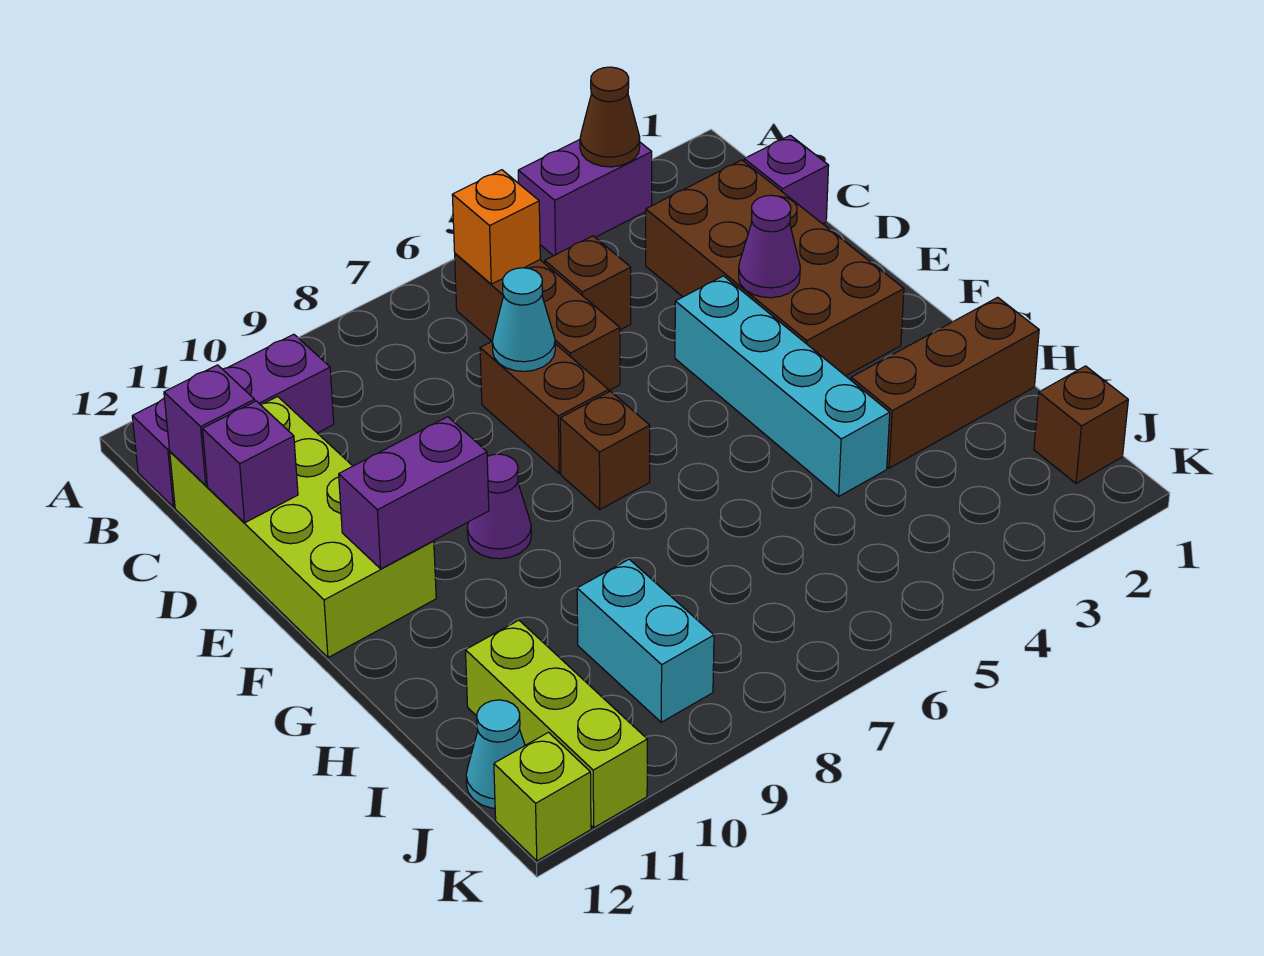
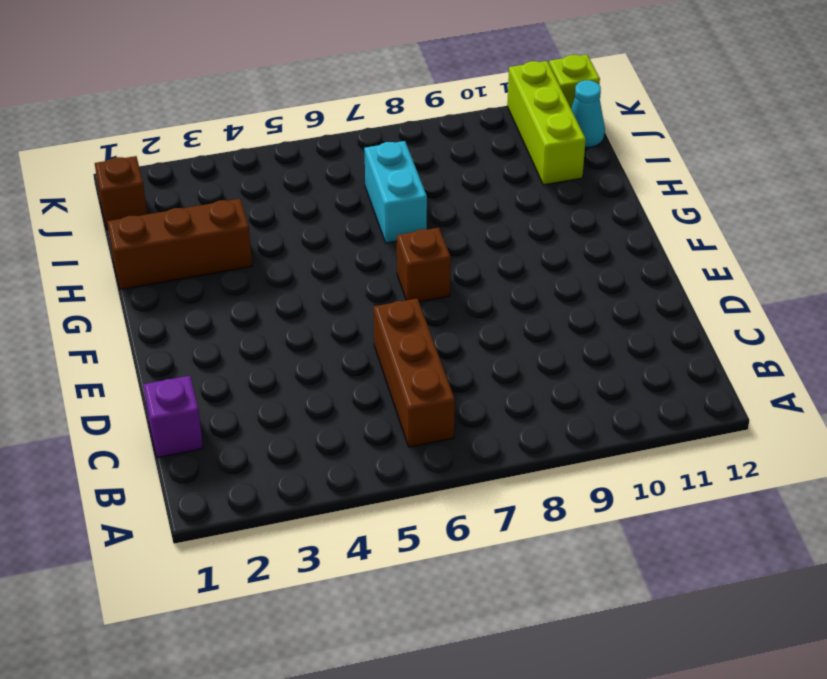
cyan 1x2 brick [364,141,427,243] -> cyan 1x2 brick moved to [577,559,714,722]
none -> purple 1x2 brick [518,140,652,256]
none -> purple 1x3 brick [132,334,334,507]
none -> brown 2x4 brick [646,160,904,376]

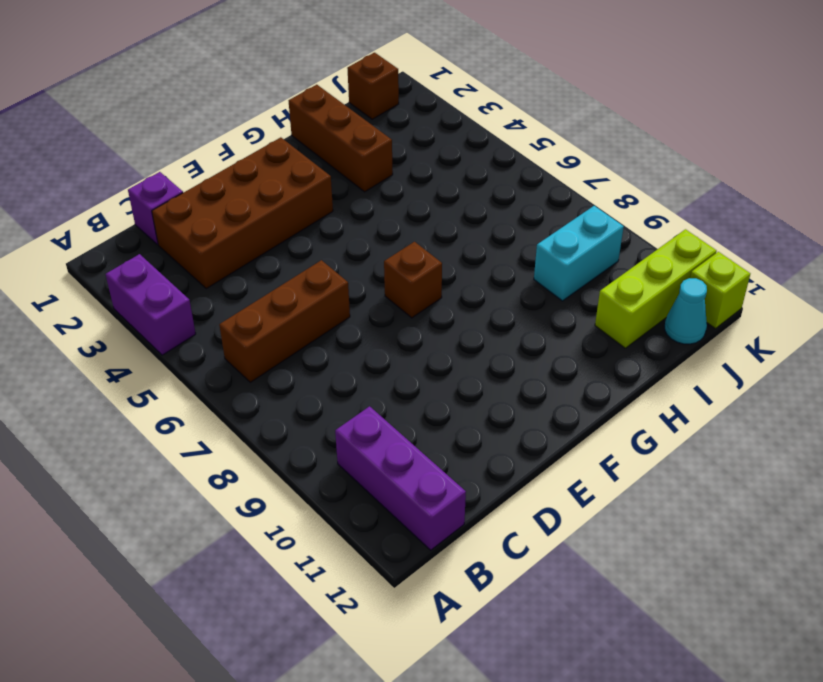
none -> brown 1x1 brick [545,236,631,330]
none -> lime 2x4 brick [170,397,436,658]
none -> brown 1x2 brick [480,342,609,473]

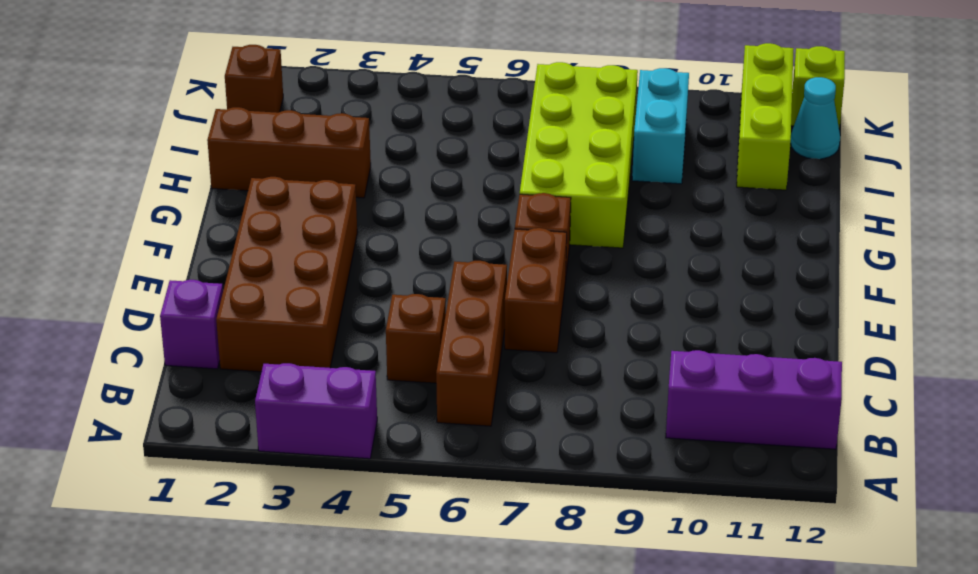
lime 2x4 brick [520,62,638,248] -> lime 2x4 brick moved to [170,397,436,658]
none -> cyan 1x4 brick [675,276,890,496]
none -> purple 1x1 cone [467,454,531,559]
none -> brown 1x1 cone [580,67,640,167]

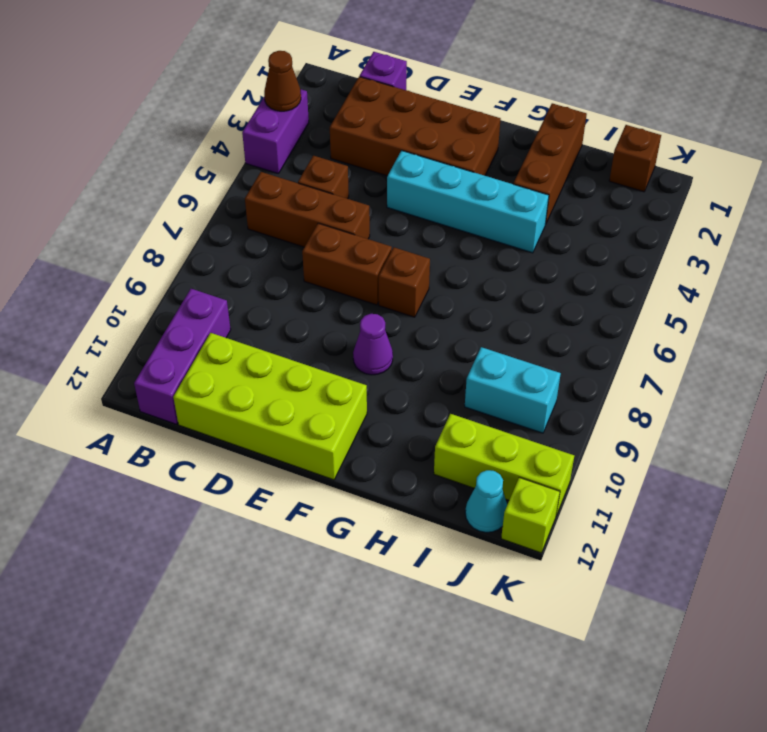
none -> orange 1x1 brick [452,170,540,284]
none -> purple 1x1 brick [164,365,255,485]
none -> cyan 1x1 cone [492,268,555,371]

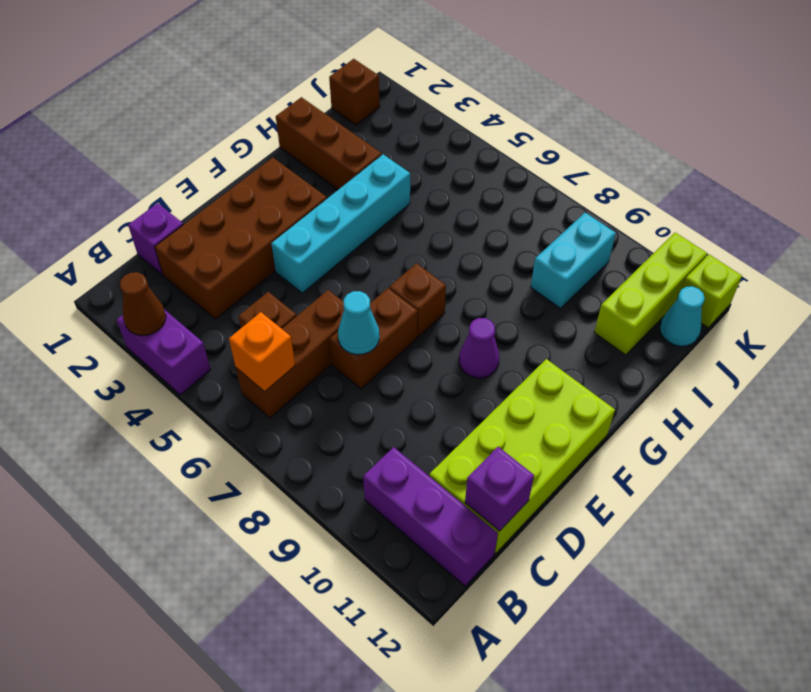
none -> purple 1x1 brick [203,401,298,523]
none -> purple 1x1 cone [739,195,800,298]
none -> purple 1x2 brick [339,417,489,569]

